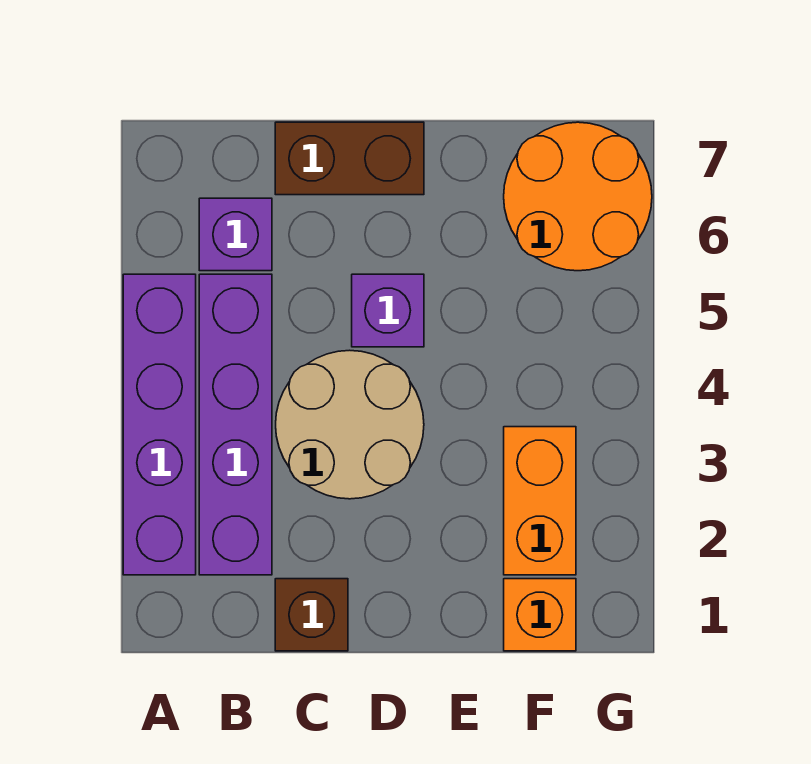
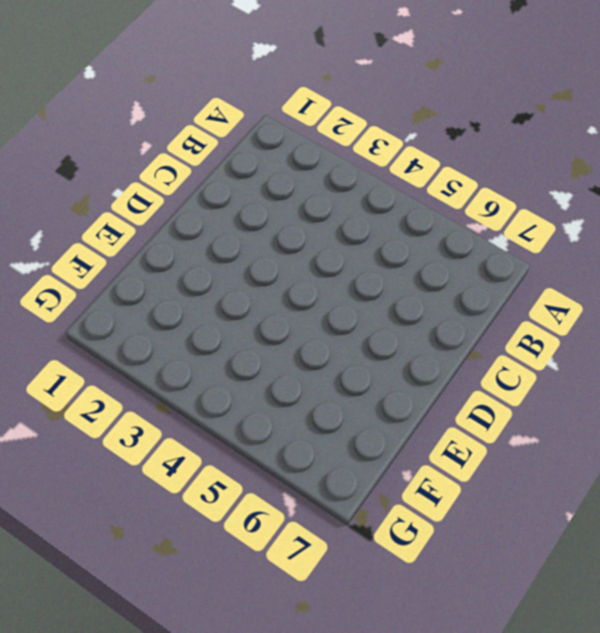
none -> purple 1x4 brick [123,274,196,575]
none -> purple 1x4 brick [199,274,272,575]

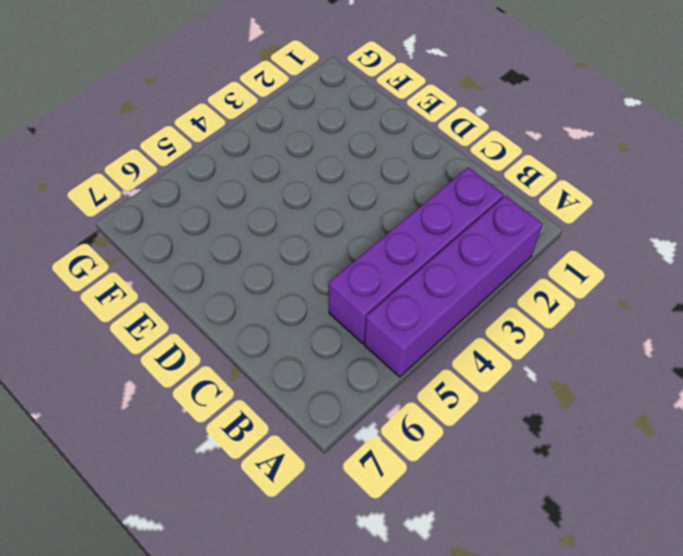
none -> purple 1x1 brick [199,198,272,271]
none -> brown 1x1 brick [275,579,348,651]

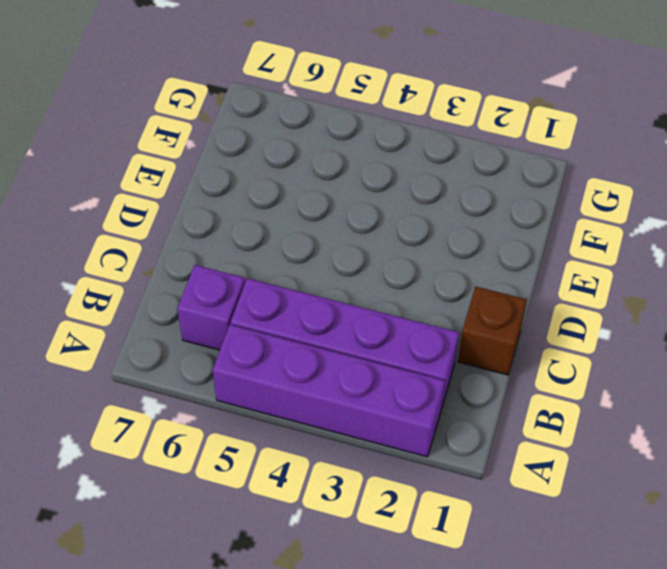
none -> tan 2x2 round brick [276,350,424,499]
none -> brown 1x2 brick [275,122,424,195]

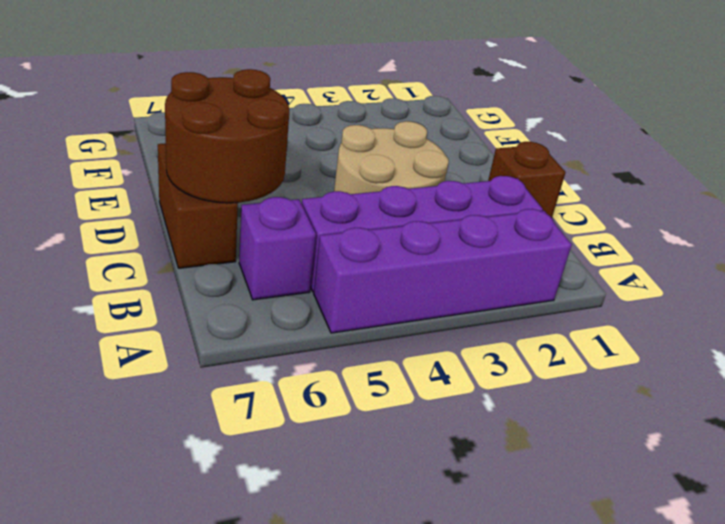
brown 2x2 round brick [165,69,289,203] -> none
none -> purple 1x1 brick [352,274,424,347]
none -> orange 1x1 brick [504,579,576,651]

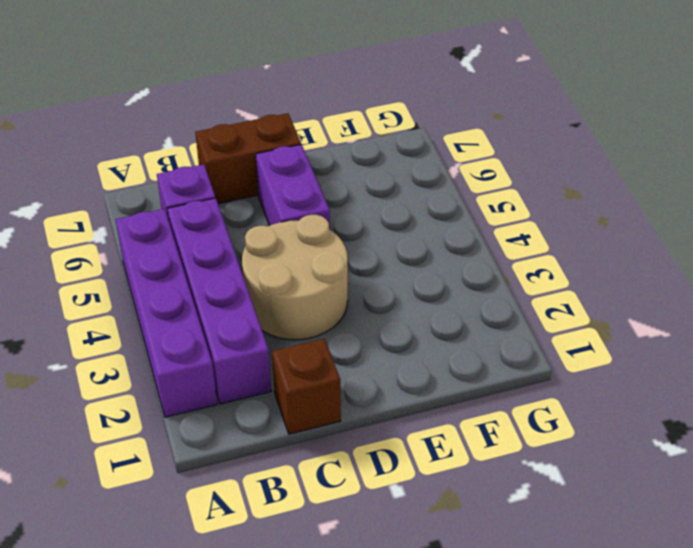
purple 1x2 brick [256,144,330,229] -> purple 1x1 brick [352,274,424,347]
none -> orange 1x1 brick [504,579,576,651]
none -> orange 1x2 brick [504,427,576,575]

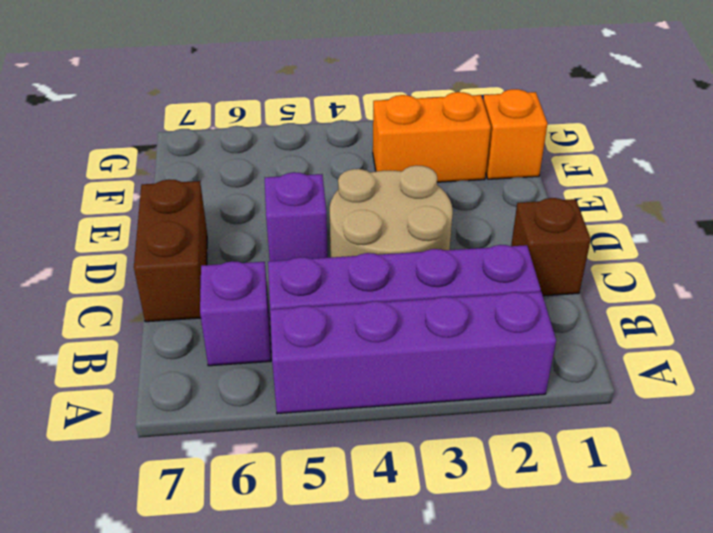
none -> orange 2x2 round brick [504,122,652,271]

